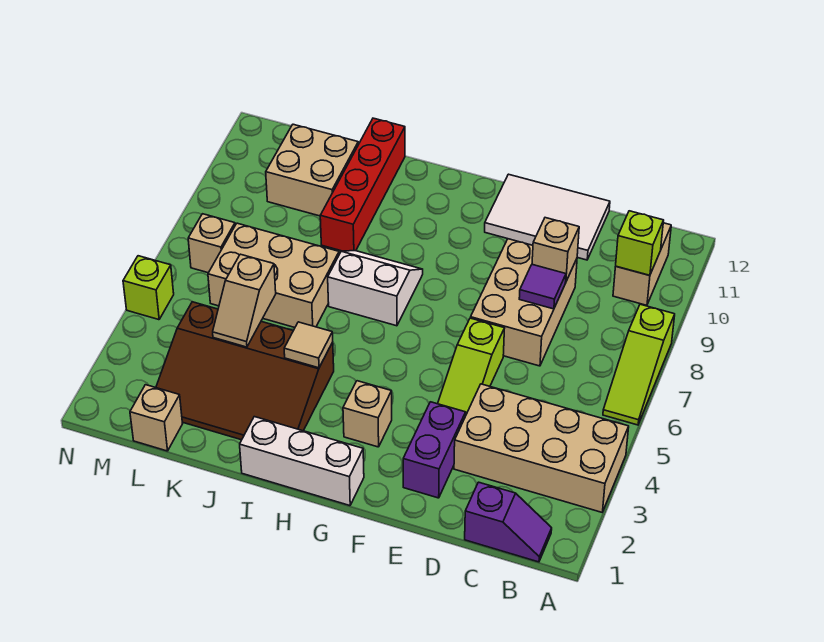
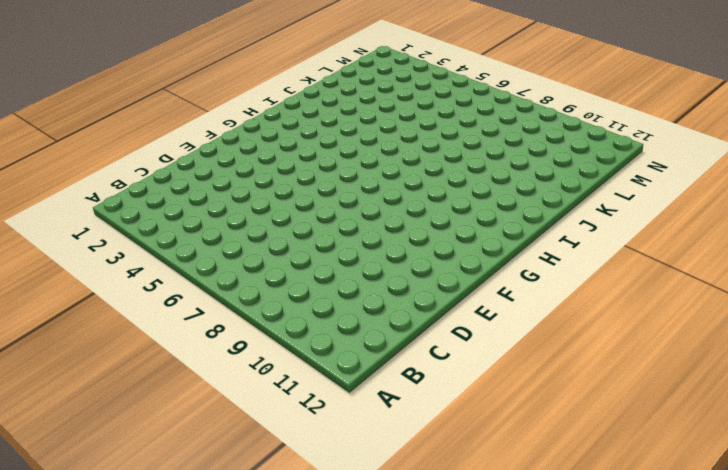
none -> tan 2x4 brick [454,384,629,512]
none -> lime 1x3 slope [603,304,675,425]
none -> purple 1x2 slope [465,482,552,562]

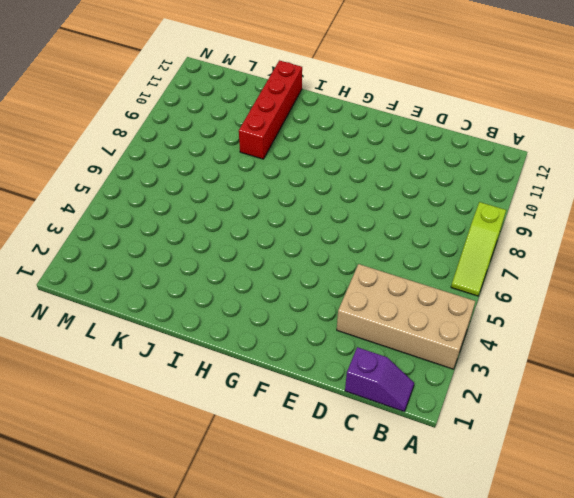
none -> tan 1x2 brick [613,223,671,305]
none -> tan 2x3 brick [471,239,577,366]
none -> white 2x3 tile [485,174,610,260]

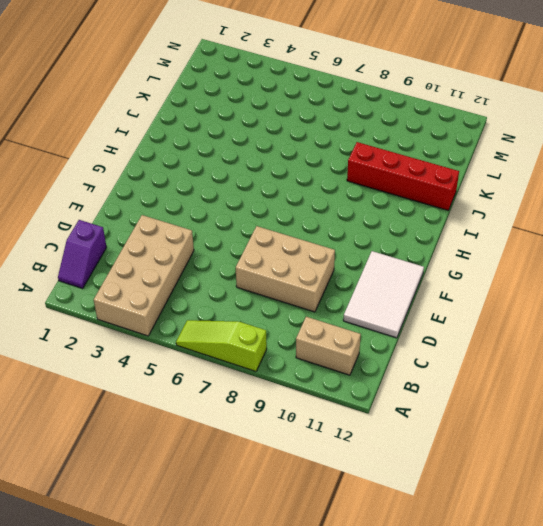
none -> purple 1x2 brick [403,402,466,498]
none -> lime 1x3 slope [438,318,504,414]
none -> white 1x3 brick [240,417,364,506]

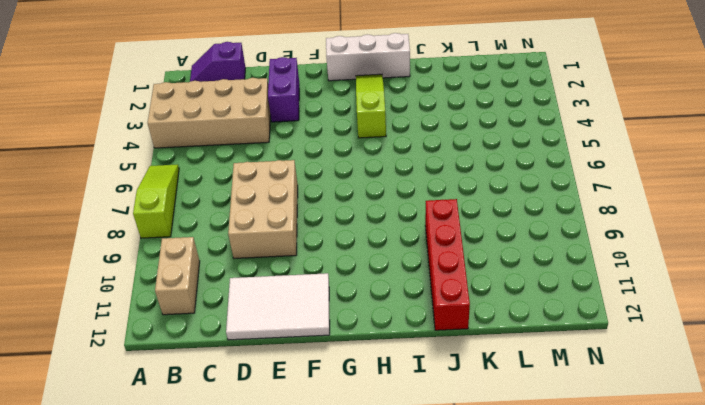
lime 1x3 slope [356,74,386,138] -> lime 1x3 slope moved to [438,318,504,414]
none -> tan 1x1 brick [343,381,392,447]
none -> white 2x2 slope [328,251,423,326]
none -> brown 3x4 slope [156,302,334,440]

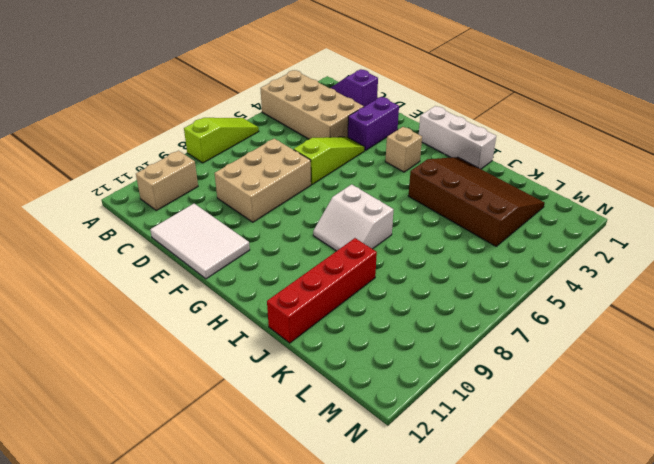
none -> tan 2x3 brick [208,223,339,328]
none -> tan 2x2 brick [266,124,358,216]
none -> tan 1x1 brick [130,385,183,451]

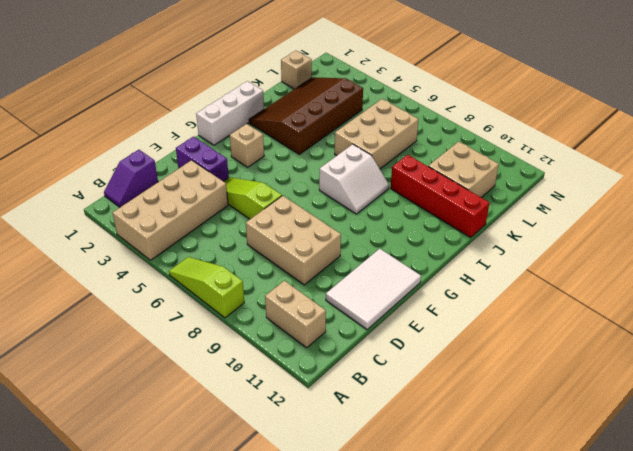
none -> tan 1x1 brick [188,214,235,273]
none -> lime 1x1 brick [123,256,174,320]
none -> lime 1x1 brick [616,211,664,275]

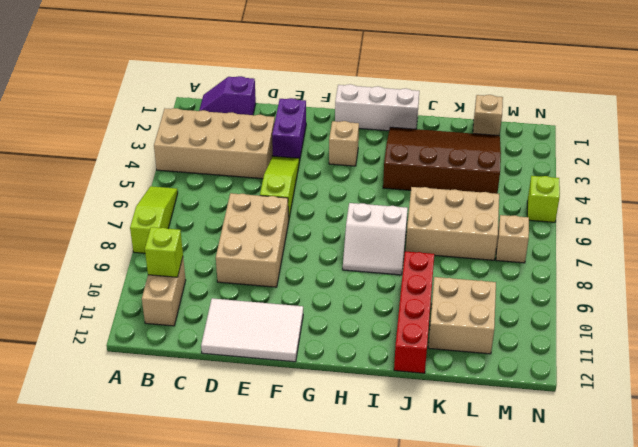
none -> purple 1x1 tile [519,265,566,309]
none -> tan 1x1 brick [532,218,579,281]
none -> tan 1x1 tile [284,322,333,368]

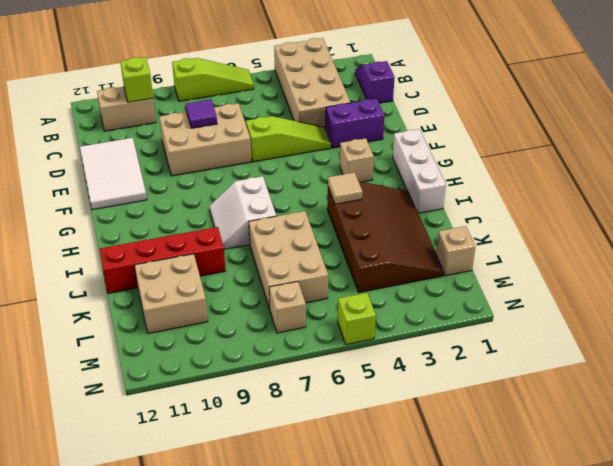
none -> tan 1x1 brick [532,218,579,281]
none -> tan 1x2 slope [213,254,276,347]

